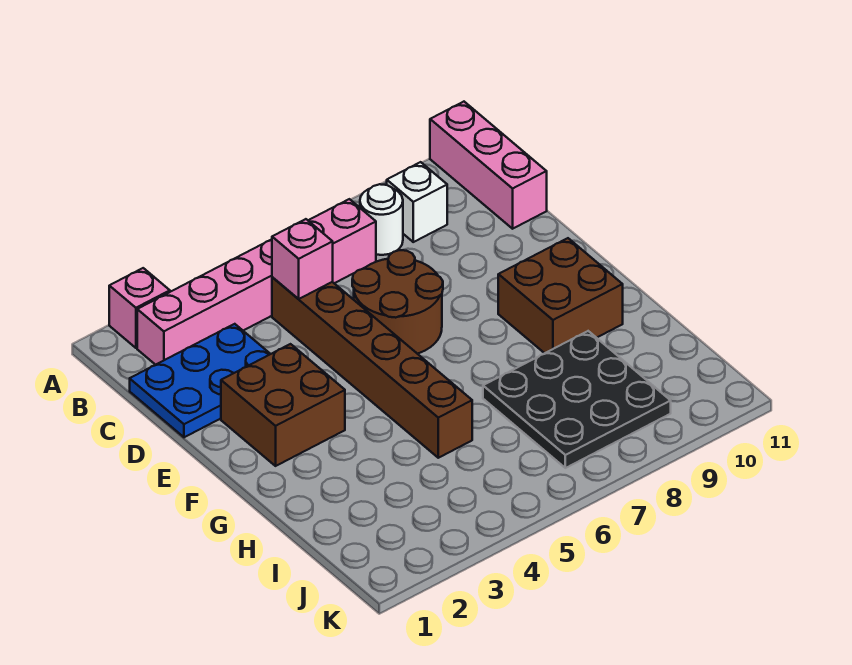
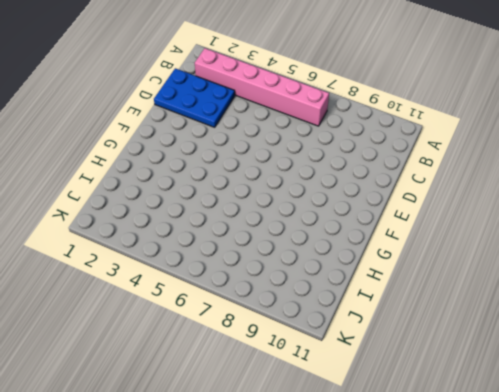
none -> pink 1x1 brick [109,268,170,348]
none -> pink 1x3 brick [430,102,547,229]
none -> white 1x1 round brick [360,184,403,255]

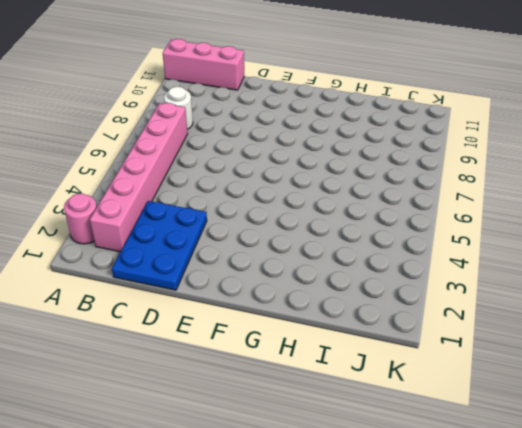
pink 1x1 round brick [64,194,97,244] -> pink 1x1 brick [109,268,170,348]
none -> white 1x1 brick [387,162,447,242]
none -> brown 1x6 brick [272,277,472,458]
none -> brown 2x2 round brick [352,250,443,354]

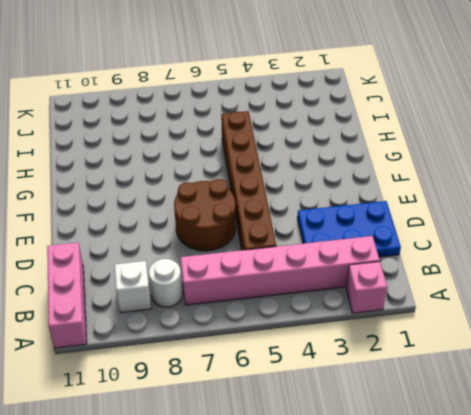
none -> brown 2x2 brick [221,344,345,466]
none -> brown 2x2 brick [498,238,623,353]
none -> black 3x3 plate [483,331,671,468]

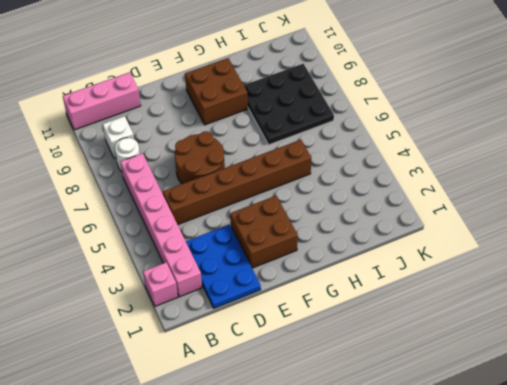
none -> pink 1x1 brick [272,219,333,299]

